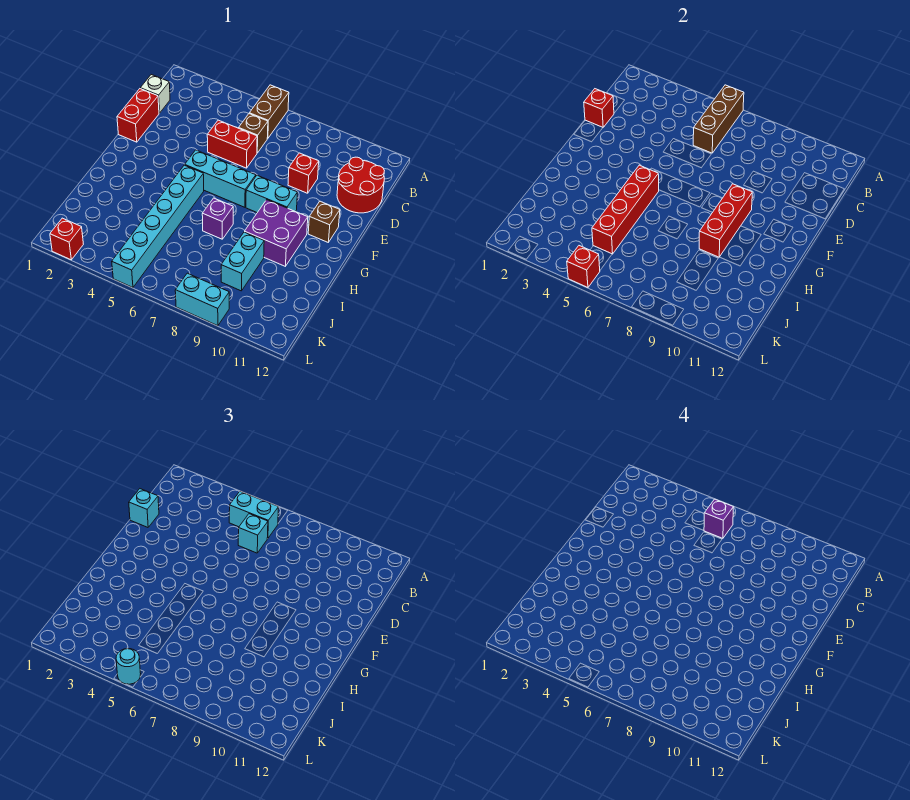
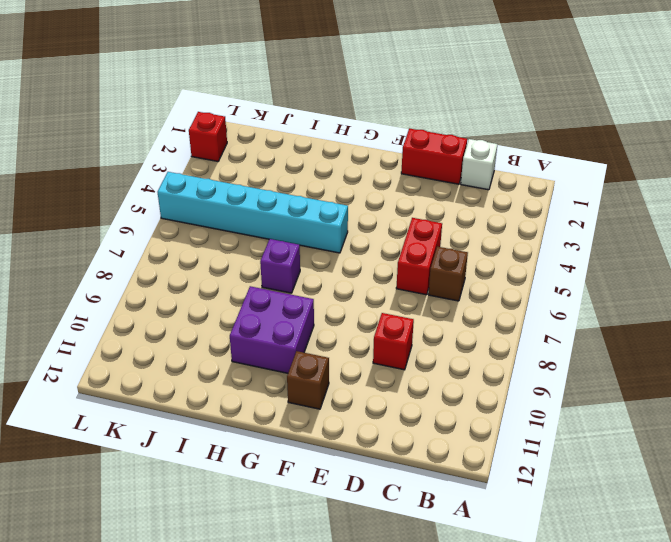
none -> brown 1x2 brick [249,85,289,138]
none -> red 2x2 round brick [337,157,384,213]
none -> cyan 1x3 brick [185,150,256,207]

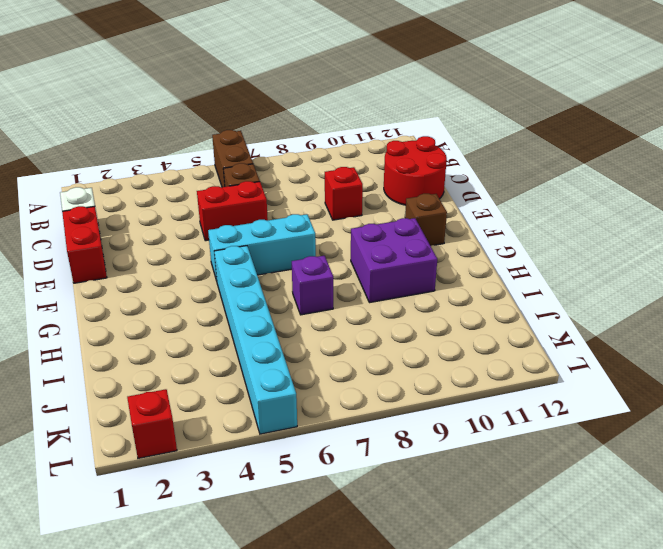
none -> cyan 1x2 brick [246,175,297,213]
none -> cyan 1x2 brick [221,232,264,291]
none -> cyan 1x2 brick [175,273,229,326]

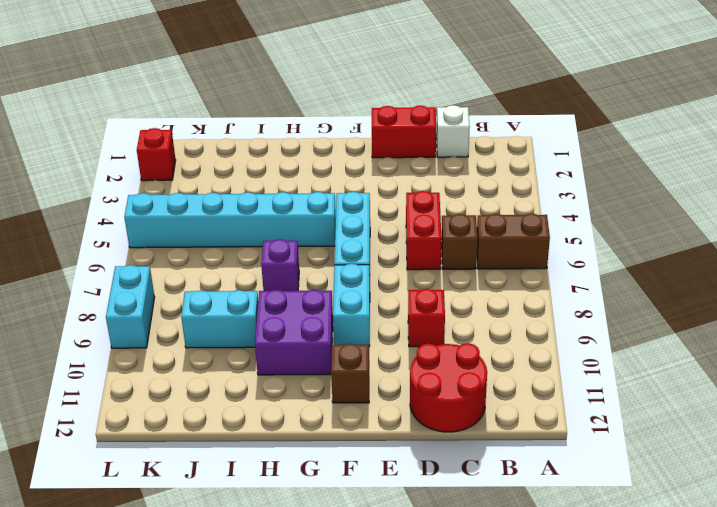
none -> brown 1x3 brick [693,85,744,153]
none -> red 1x1 brick [584,89,614,127]
none -> red 1x3 brick [699,184,752,257]

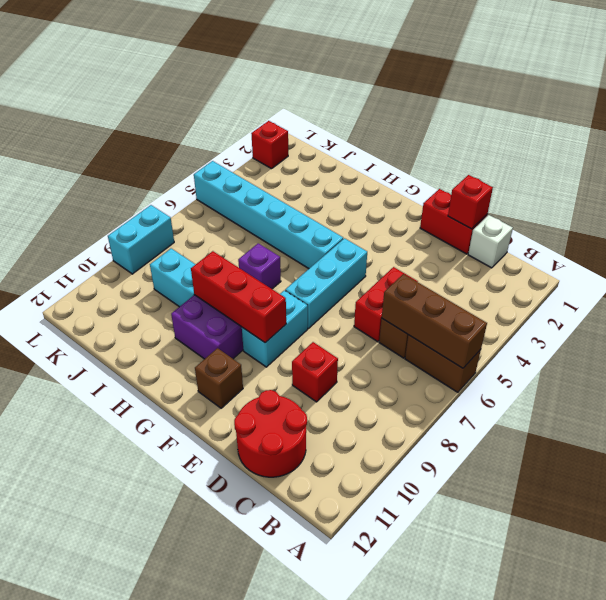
none -> red 1x4 brick [592,165,659,254]
none -> red 1x1 brick [567,246,600,287]
none -> cyan 1x2 brick [229,491,278,539]

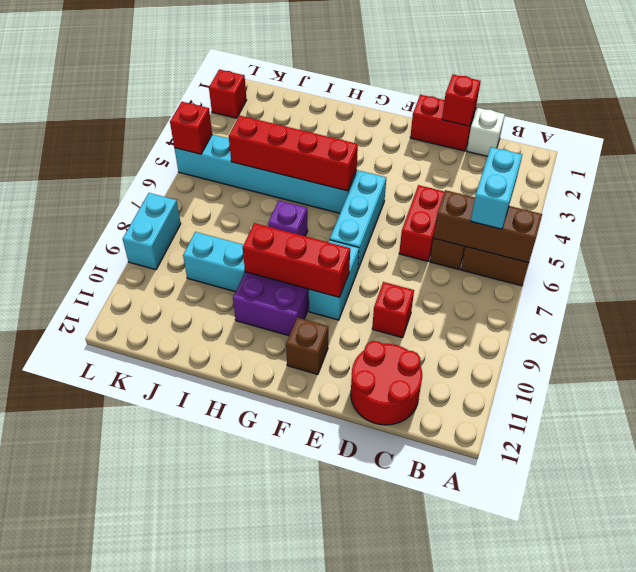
none -> cyan 1x1 brick [238,514,268,553]
none -> cyan 1x1 brick [129,489,159,527]
none -> cyan 1x1 round brick [116,649,141,684]

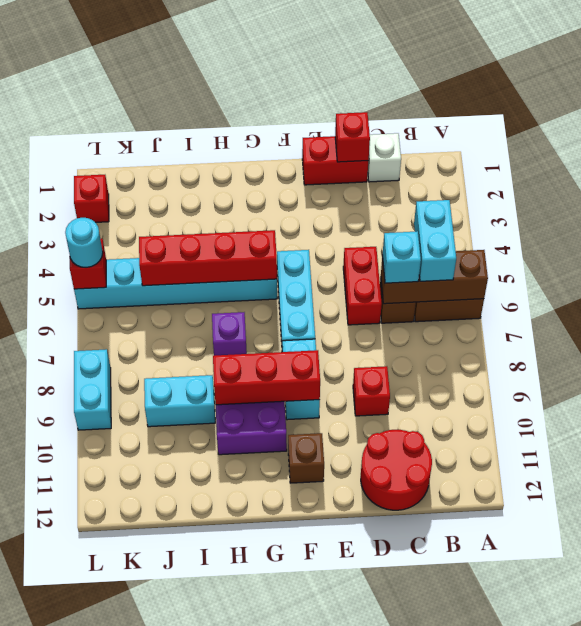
none -> cyan 1x1 brick [129,489,159,527]
none -> purple 1x1 brick [704,499,733,538]

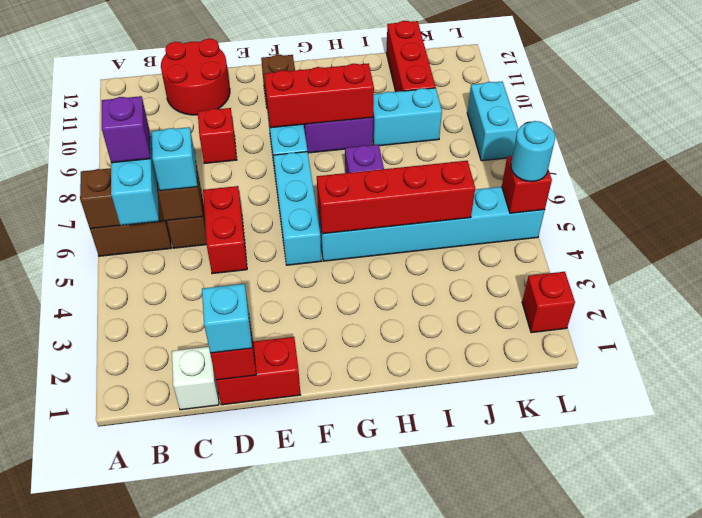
red 1x3 brick [386,21,435,92] -> none

